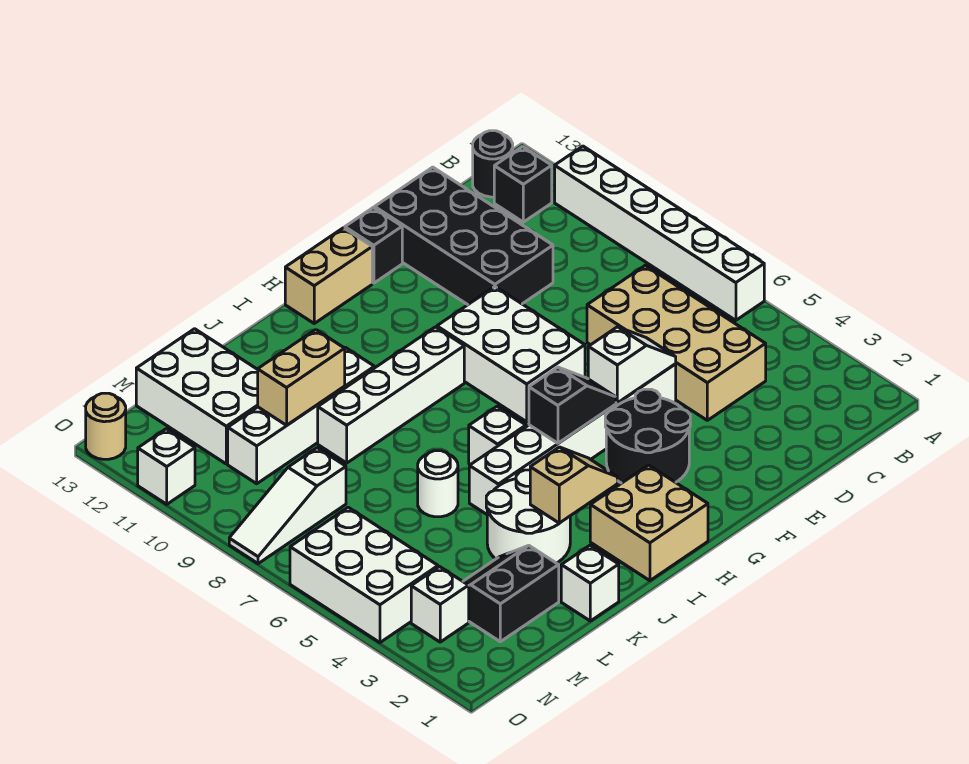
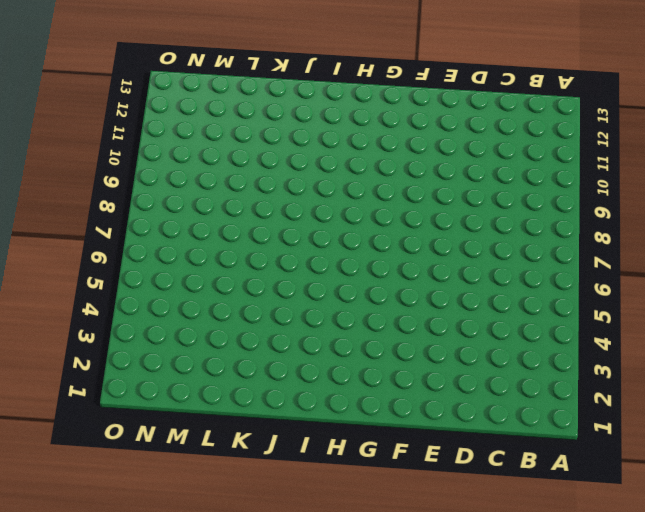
none -> white 1x6 brick [555,146,764,320]
none -> black 1x1 brick [494,147,552,222]
none -> black 1x1 round brick [473,131,513,197]

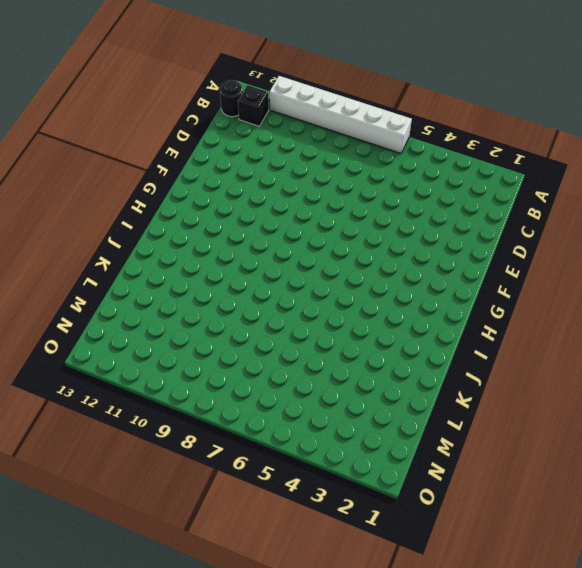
none -> tan 2x4 brick [587,266,766,420]
none -> black 2x4 brick [375,167,553,305]
none -> white 1x6 brick [469,364,676,514]

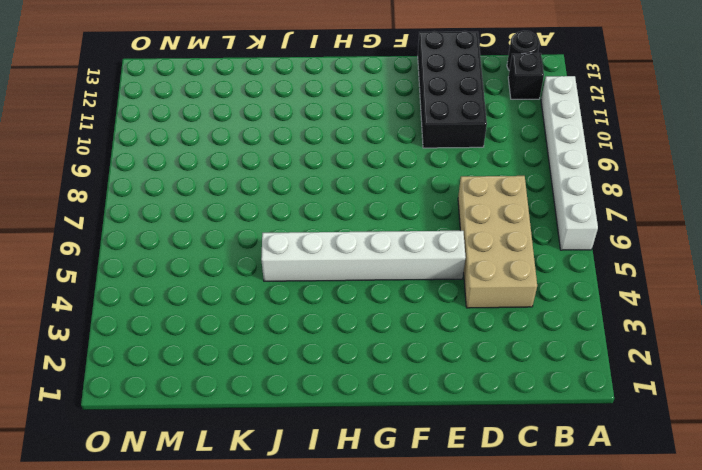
none -> black 2x2 round brick [605,389,690,483]
none -> white 2x3 brick [437,287,585,422]
none -> black 1x1 brick [345,208,402,283]

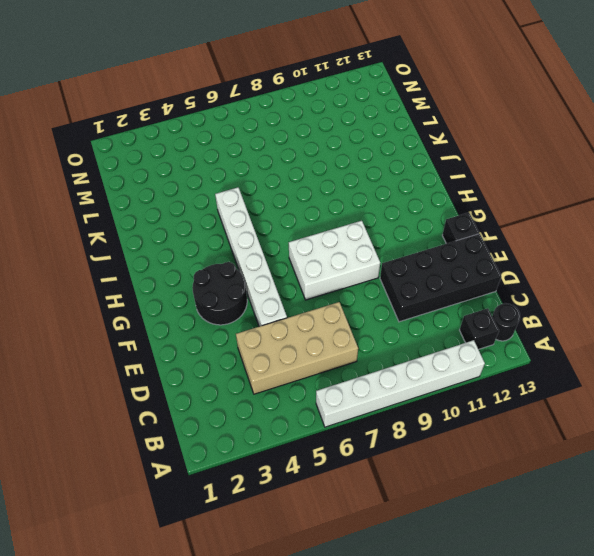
none -> tan 1x2 brick [285,228,372,323]
none -> tan 2x2 brick [590,465,708,581]
none -> white 1x4 brick [318,327,464,463]

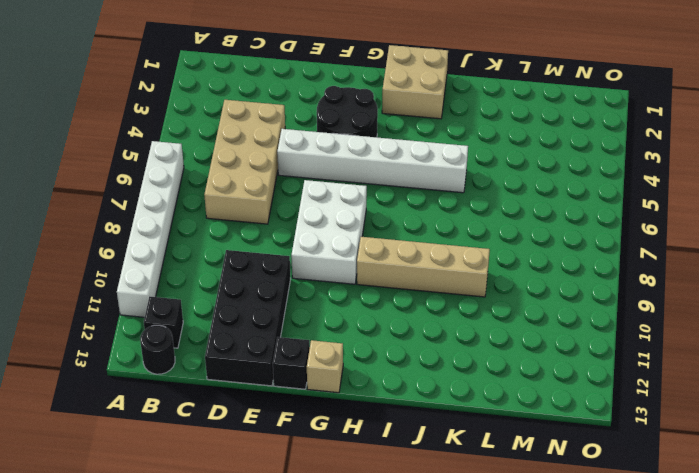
tan 1x1 brick [307,340,343,393] -> tan 1x2 brick [285,228,372,323]
tan 1x4 brick [357,237,490,297] -> white 1x4 brick [318,327,464,463]
none -> white 1x1 brick [469,407,526,465]
none -> white 2x2 round brick [486,470,570,563]
none -> white 1x4 brick [228,348,374,484]

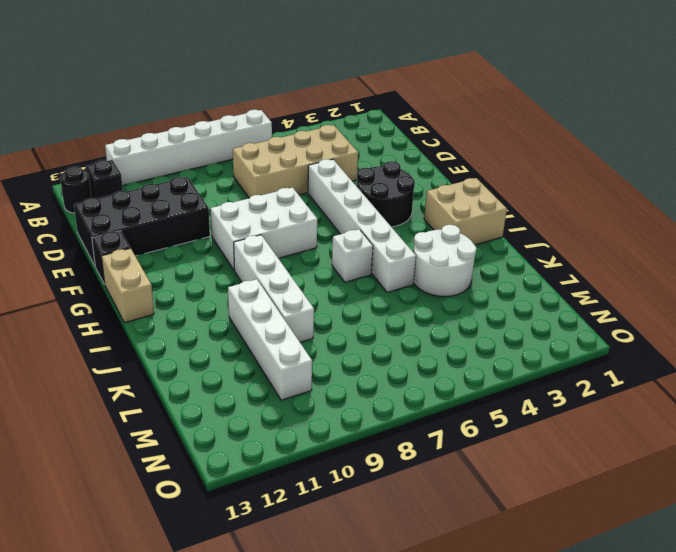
none -> white 1x1 brick [561,546,619,621]
none -> white 1x1 round brick [418,451,458,517]
none -> black 2x2 slope [463,545,559,642]

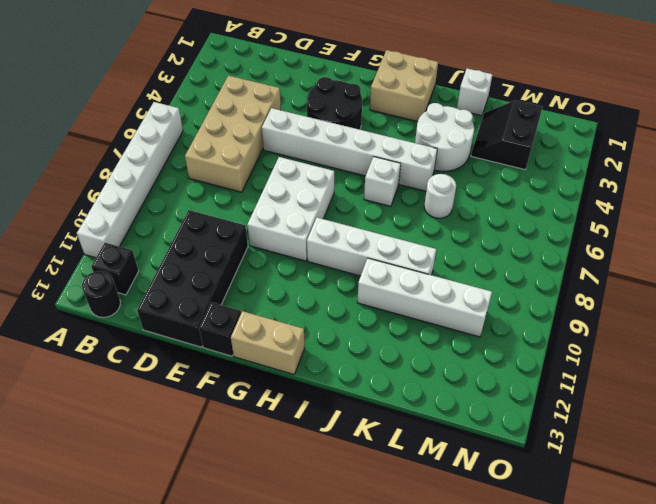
black 2x2 slope [471,100,543,170] -> black 2x2 slope turned to [463,545,559,642]
none -> white 2x3 brick [136,329,258,464]
none -> white 1x3 slope [229,448,346,564]
none -> white 1x1 brick [411,567,469,642]

